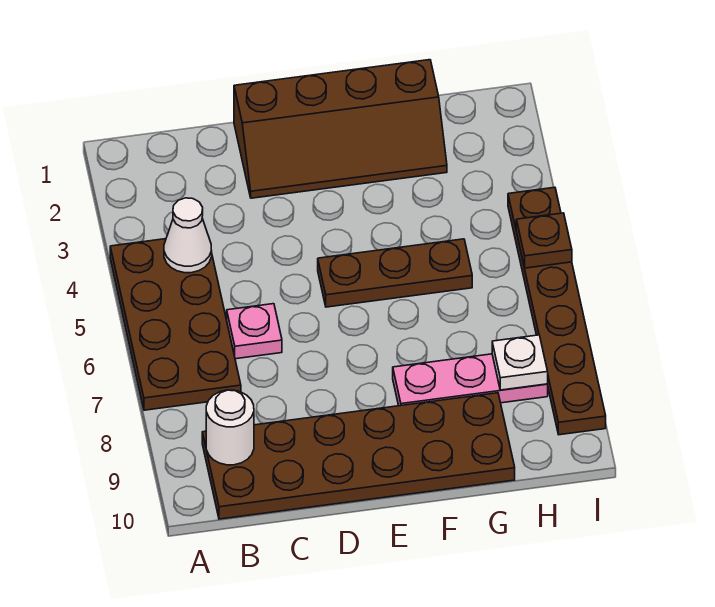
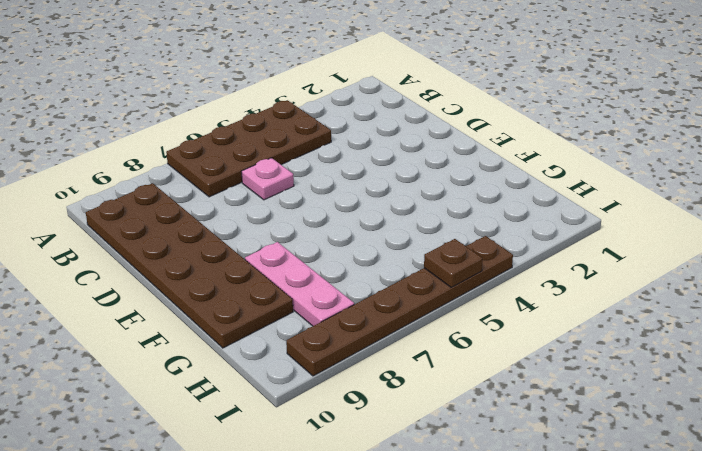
none -> brown 2x4 slope [234,60,447,198]
none -> brown 1x3 plate [318,239,472,307]

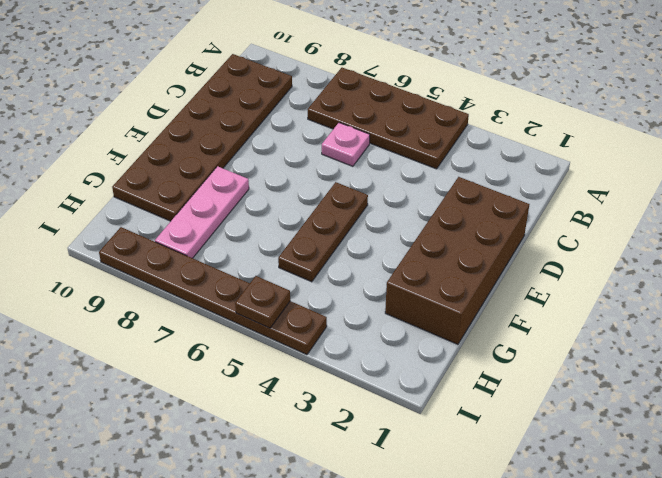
brown 2x4 brick [385,177,529,344] -> brown 2x4 slope [234,60,447,198]
none -> white 1x1 cone [164,198,212,273]
none -> white 1x1 round brick [206,390,254,465]

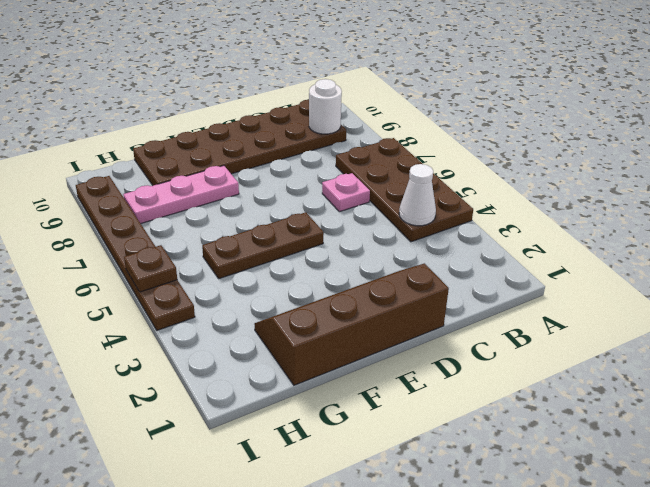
none -> white 1x1 plate [492,335,548,390]

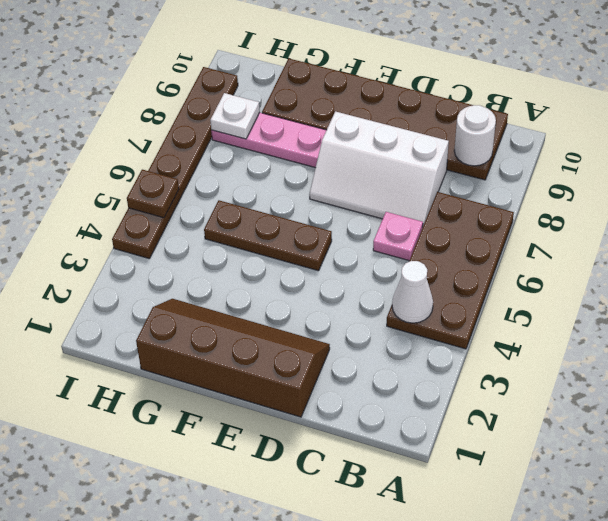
white 2x3 slope [309,112,449,225] -> none

